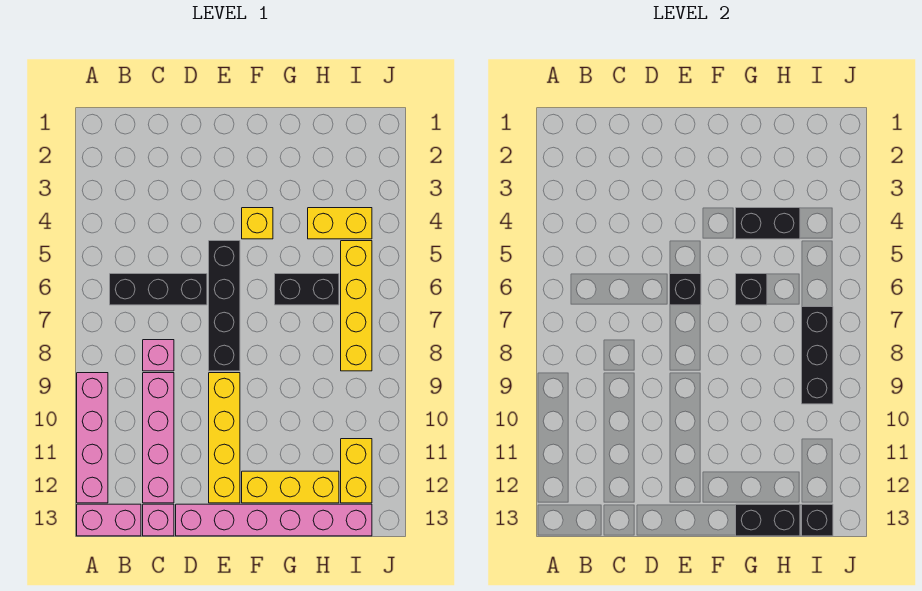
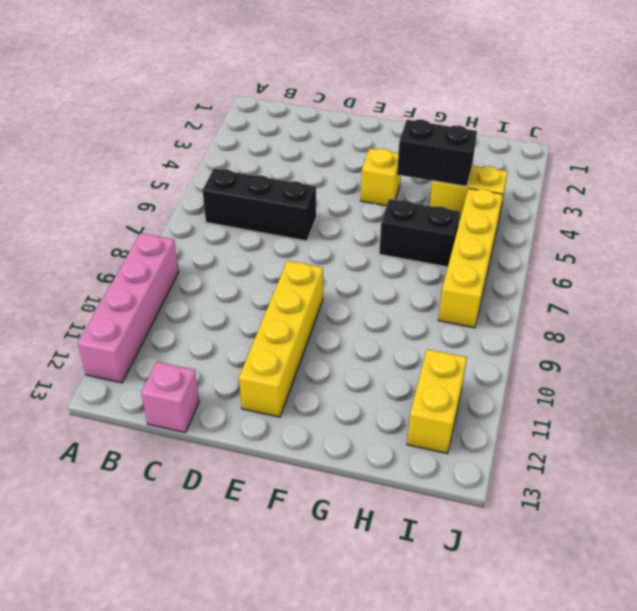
none -> pink 1x2 brick [77,504,141,536]
none -> pink 1x1 brick [143,340,174,371]
none -> pink 1x4 brick [143,373,174,503]

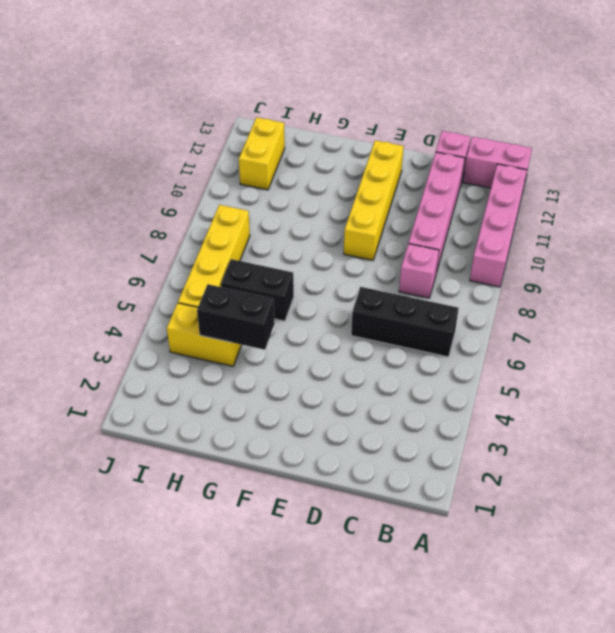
none -> pink 1x6 brick [176,504,372,536]
none -> black 1x4 brick [209,241,240,371]
none -> yellow 1x1 brick [242,208,273,239]

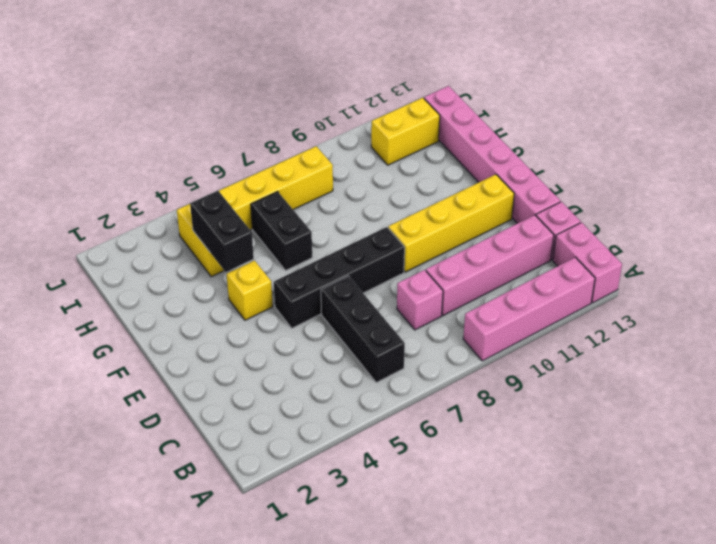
none -> yellow 1x3 brick [242,471,339,503]
none -> black 1x1 brick [670,274,701,305]
none -> black 1x1 brick [736,274,767,305]

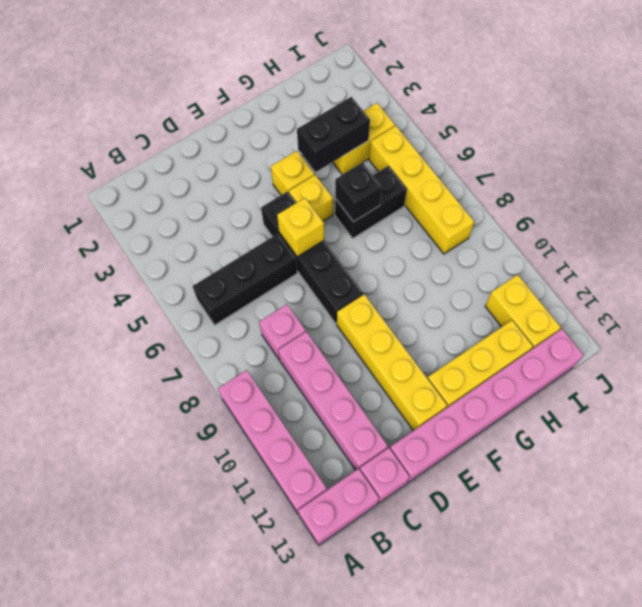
yellow 1x1 brick [277,198,324,257] -> black 1x1 brick [670,274,701,305]
yellow 1x1 brick [289,175,333,221] -> none
none -> black 1x2 brick [736,504,800,536]
none -> black 1x3 brick [802,307,833,404]
none -> black 1x1 brick [802,504,833,536]

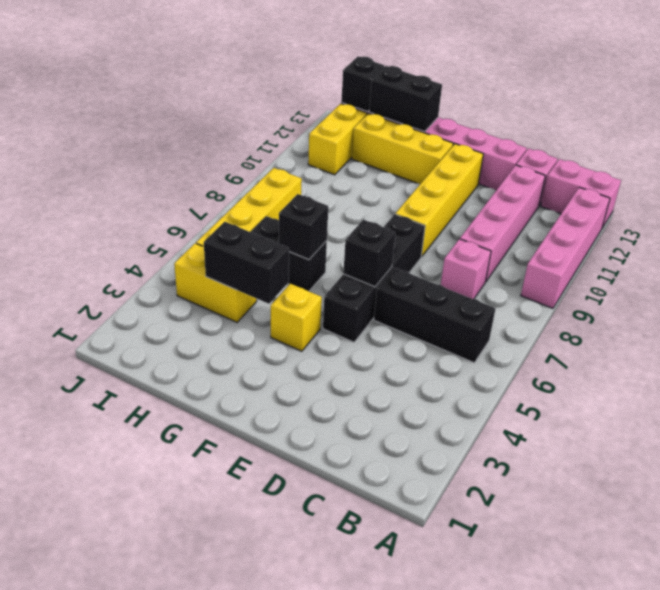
none -> black 1x3 brick [802,307,833,404]

